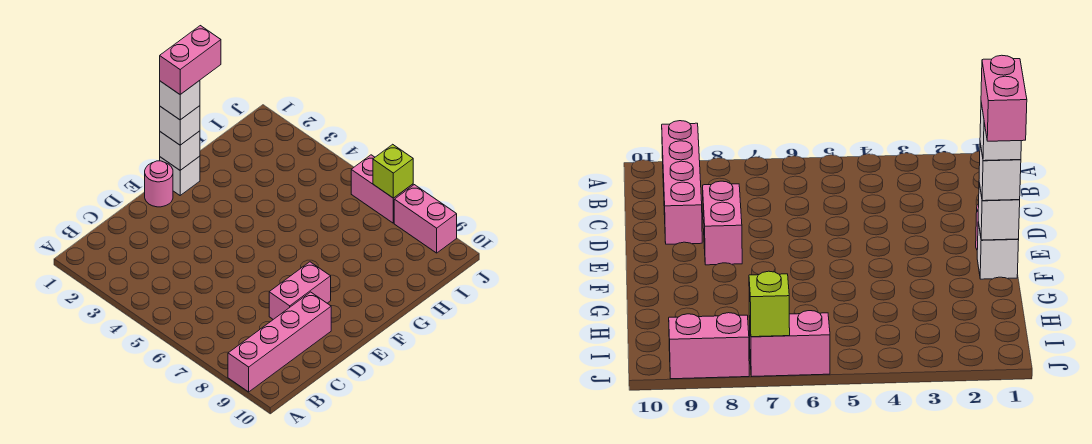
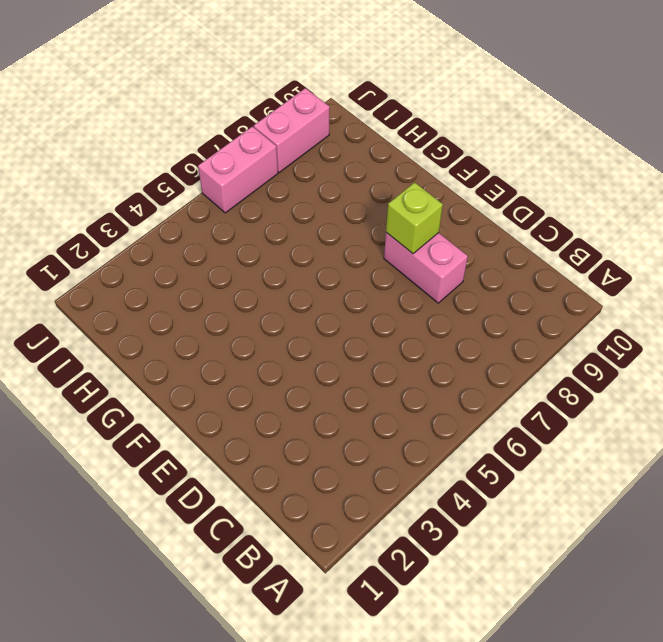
lime 1x1 brick [386,182,443,254] -> lime 1x1 brick moved to [373,144,413,198]
none -> pink 1x4 brick [228,292,331,392]
none -> pink 1x1 round brick [145,161,173,207]

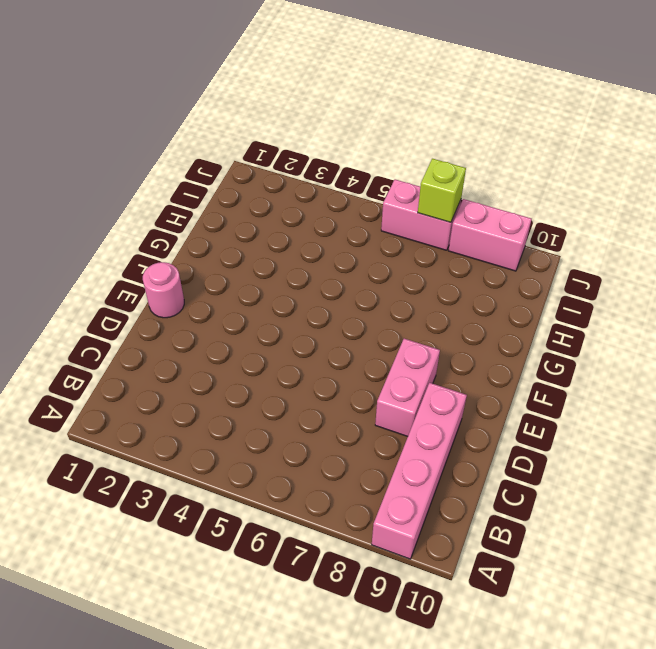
none -> white 1x1 brick [160,156,200,195]
none -> white 1x1 brick [160,131,200,170]

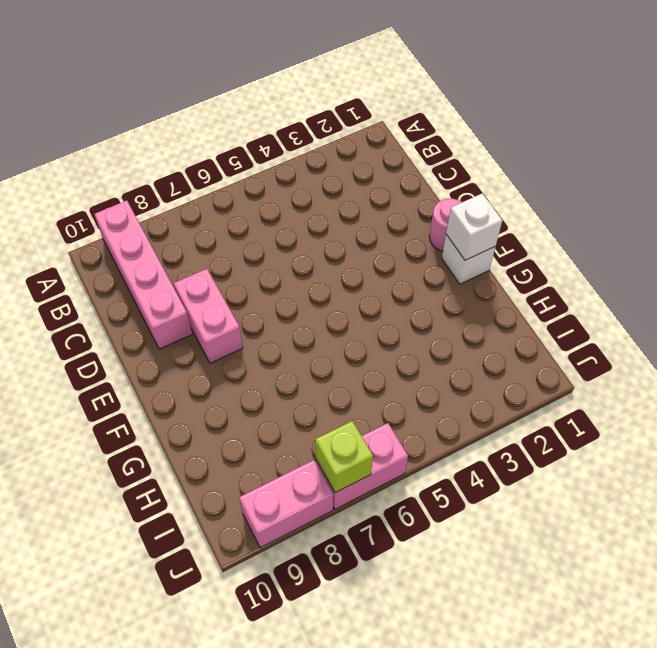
none -> white 1x1 brick [160,106,200,145]
none -> white 1x1 brick [160,81,200,120]

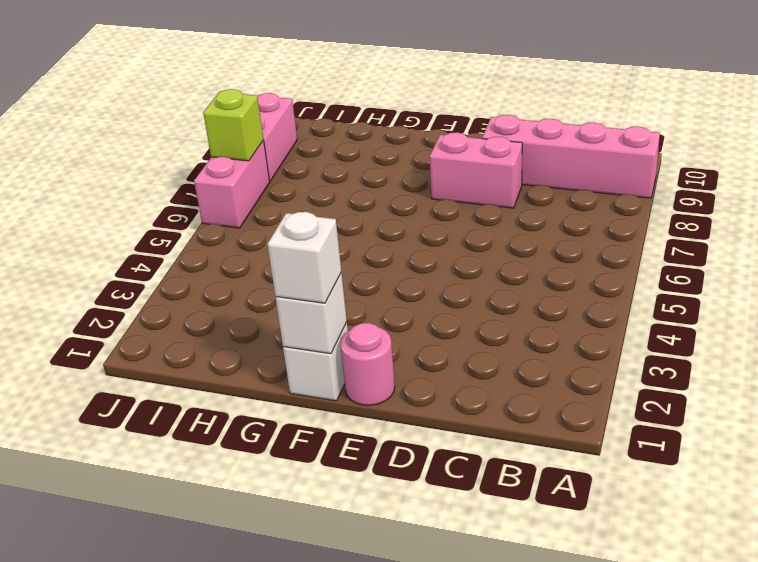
none -> white 1x1 brick [160,81,200,120]
none -> pink 1x2 brick [160,26,221,94]

